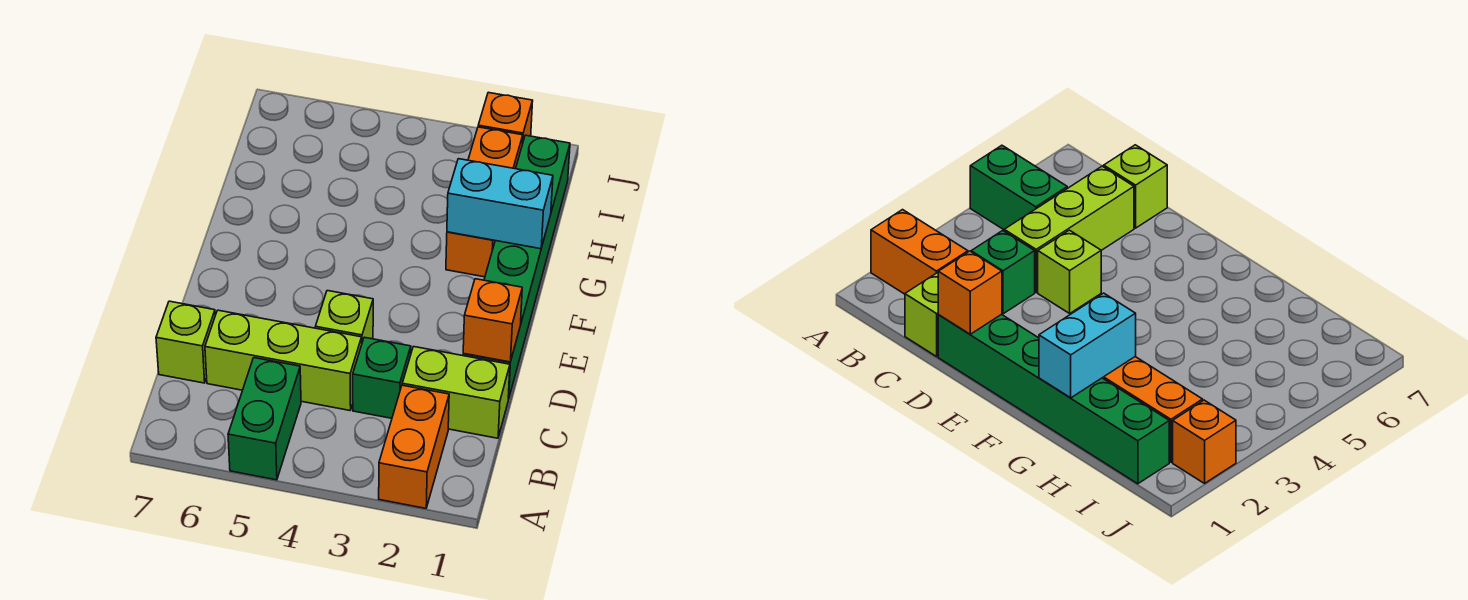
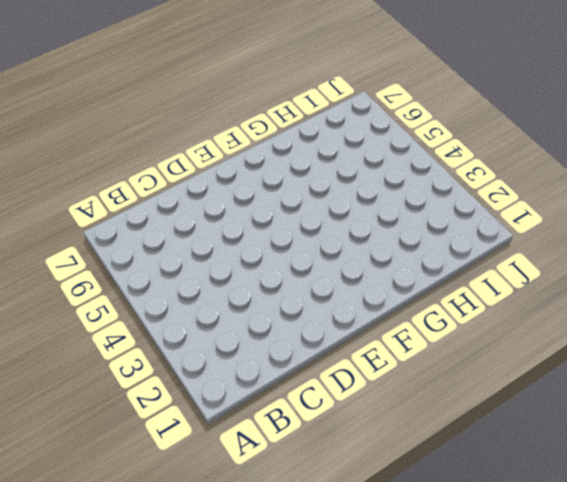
none -> orange 1x2 brick [379,385,449,508]
none -> green 1x2 brick [228,358,301,480]
none -> lime 1x2 brick [402,347,510,438]

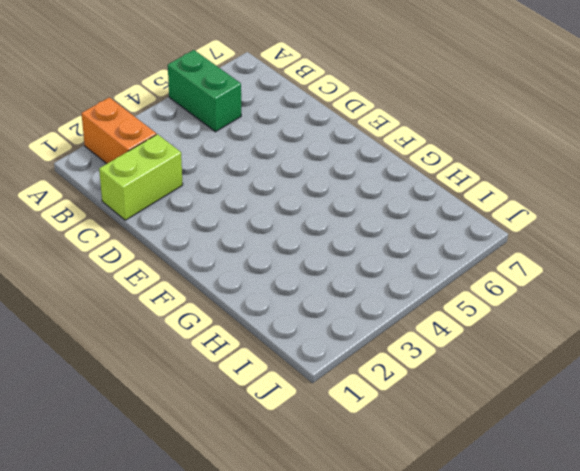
none -> green 1x1 brick [353,337,411,418]
none -> lime 1x3 brick [205,310,362,410]
none -> lime 1x1 brick [156,301,215,383]

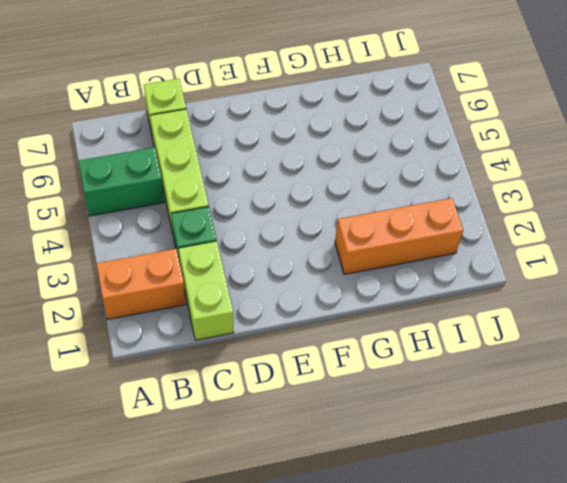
none -> green 1x6 brick [463,135,570,399]
none -> lime 1x1 brick [315,291,373,342]
none -> orange 1x1 brick [478,92,533,144]

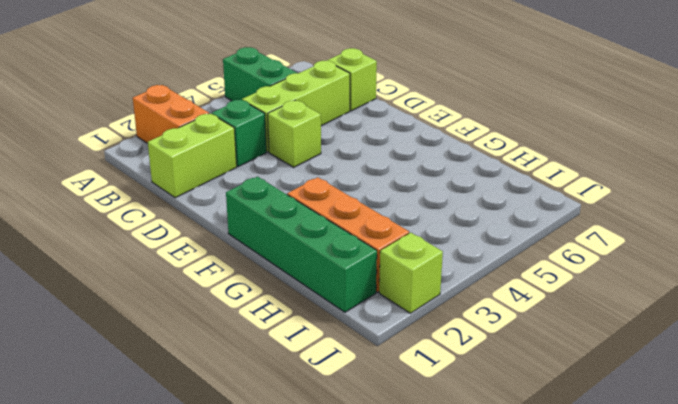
green 1x4 brick [226,176,377,312] -> green 1x6 brick [463,135,570,399]
lime 1x1 brick [379,233,443,313] -> orange 1x1 brick [478,92,533,144]
none -> orange 1x1 brick [463,279,522,362]
none -> cyan 1x2 brick [447,159,553,249]

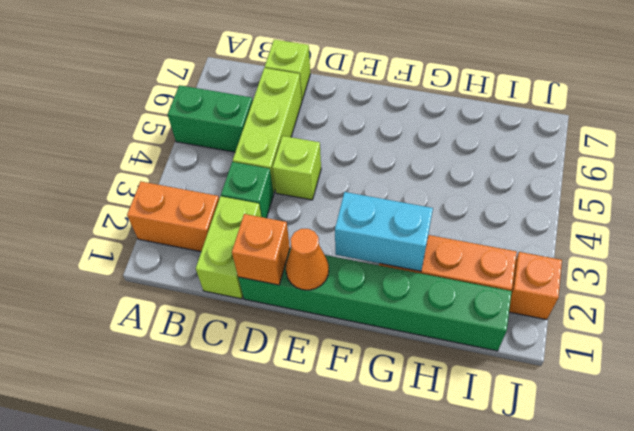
orange 1x1 cone [286,229,329,290] -> none
cyan 1x2 brick [335,192,433,271] -> cyan 1x2 brick turned to [447,159,553,249]

